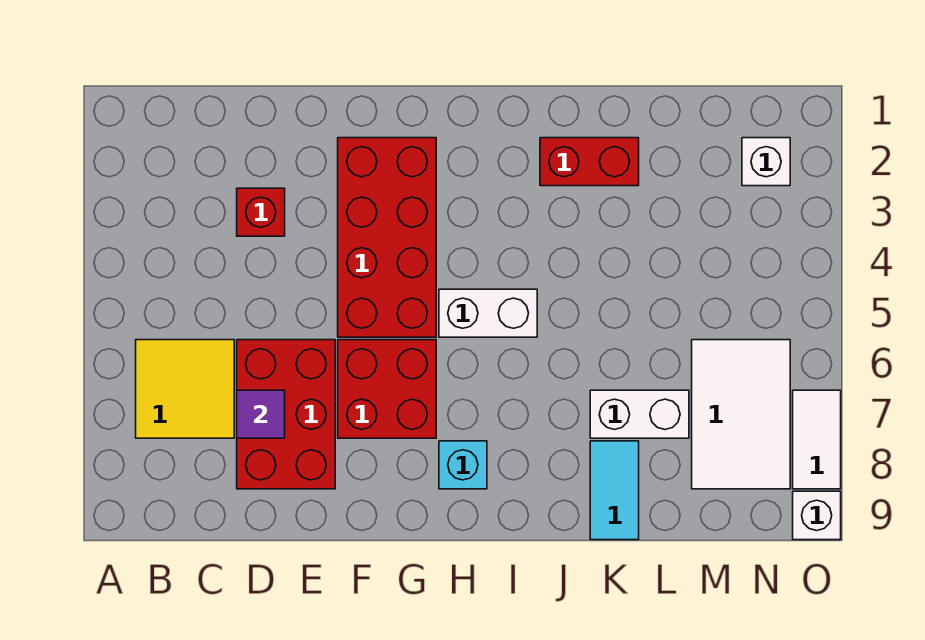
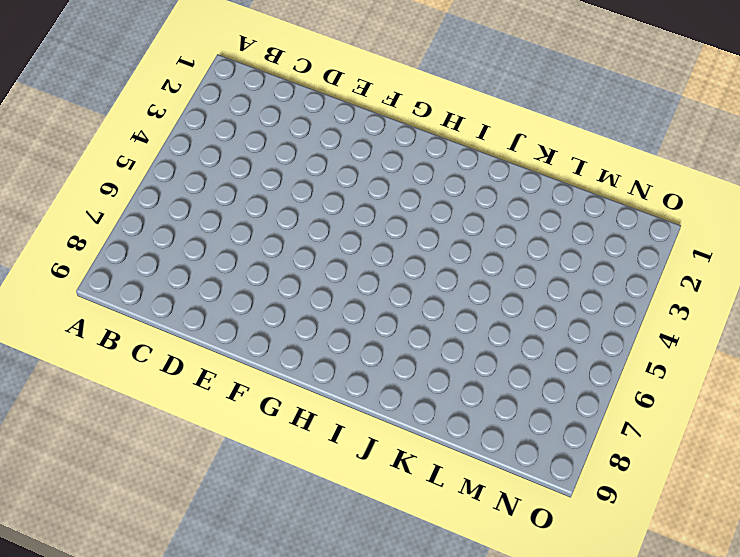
none -> yellow 2x2 tile [136,340,234,438]
none -> red 1x1 brick [237,188,285,236]
none -> red 2x3 brick [237,340,335,489]

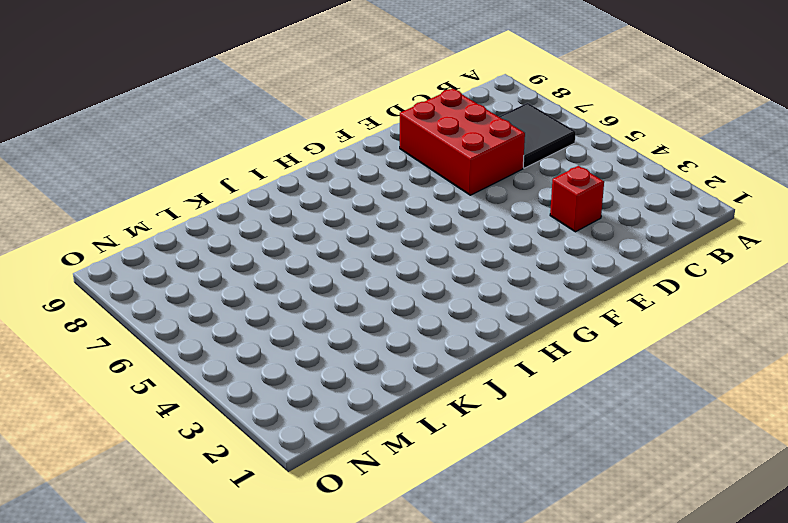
black 2x2 tile [499,103,576,168] -> yellow 2x2 tile [136,340,234,438]
none -> red 2x4 brick [338,138,436,337]
none -> red 2x2 brick [338,340,436,438]
none -> white 1x2 brick [439,289,537,337]

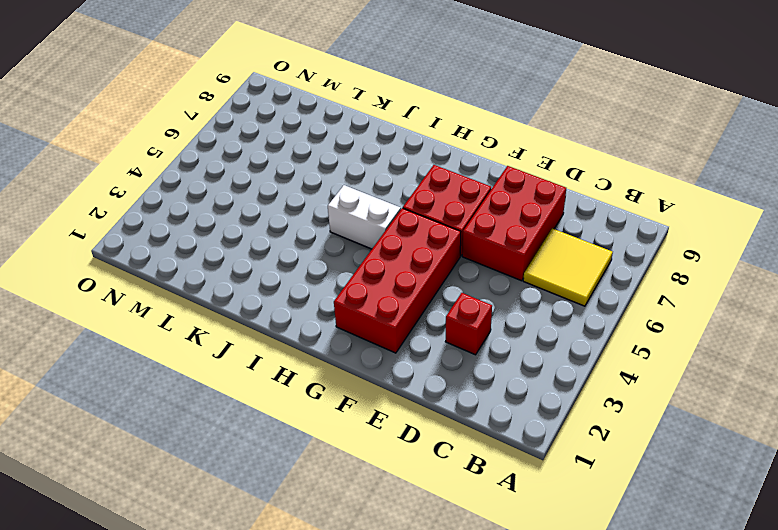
none -> cyan 1x1 brick [439,441,487,489]
none -> red 1x2 brick [540,138,639,186]
none -> white 1x2 brick [590,390,689,438]

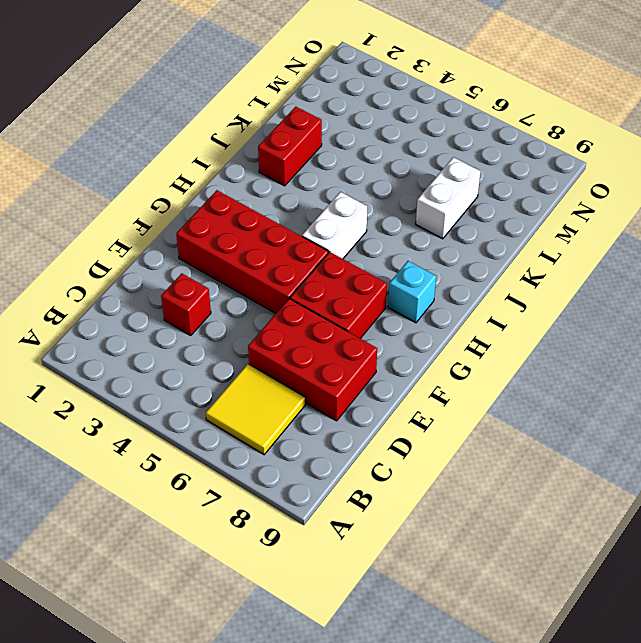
none -> cyan 1x2 tile [590,441,639,540]
none -> white 2x3 tile [692,340,790,489]
none -> white 1x1 brick [742,138,790,186]

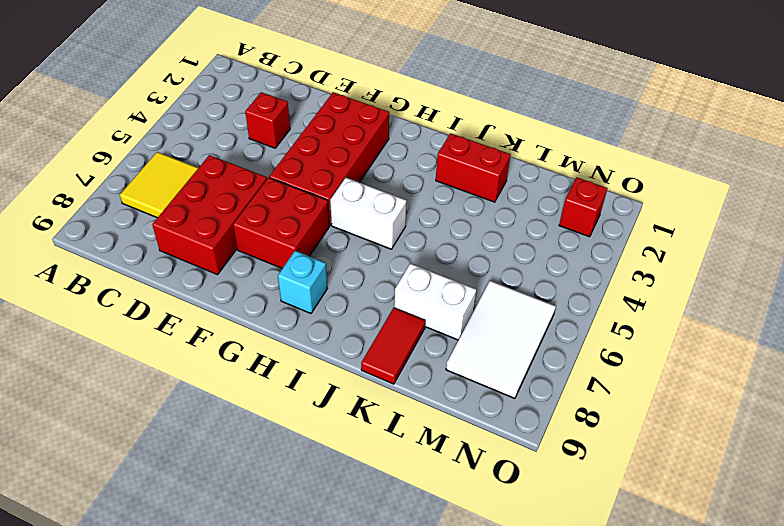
red 1x2 tile [361,308,425,384] -> cyan 1x2 tile [590,441,639,540]
red 1x1 brick [559,177,607,237] -> white 1x1 brick [742,138,790,186]
none -> white 1x2 tile [793,390,841,489]
none -> white 1x1 brick [793,491,841,540]
none -> purple 1x1 tile [237,390,285,438]

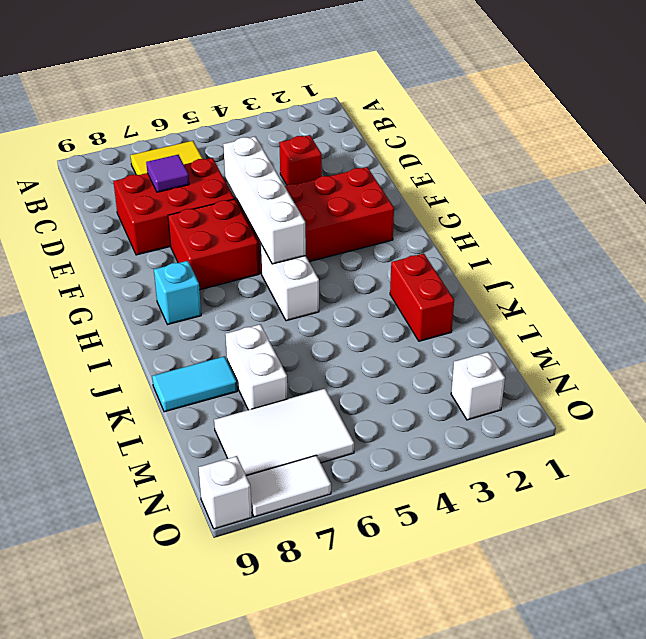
white 1x4 brick [223,136,306,264] -> none

